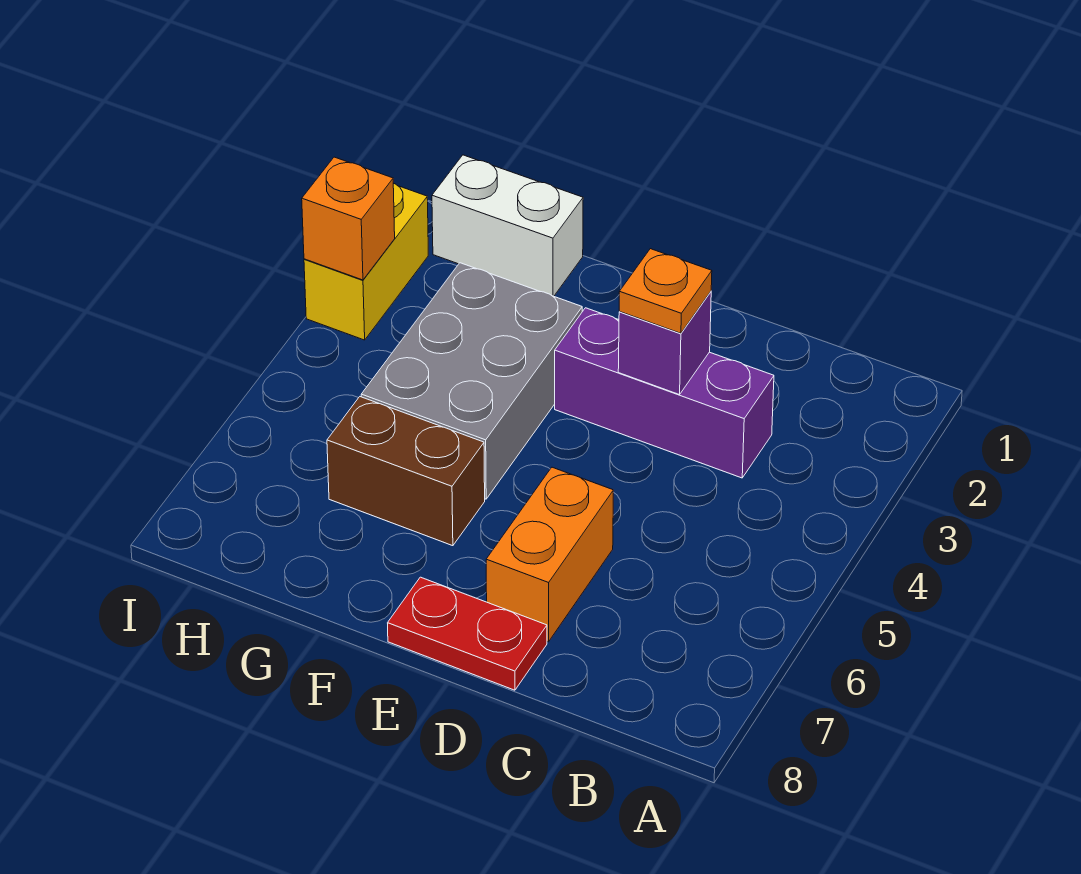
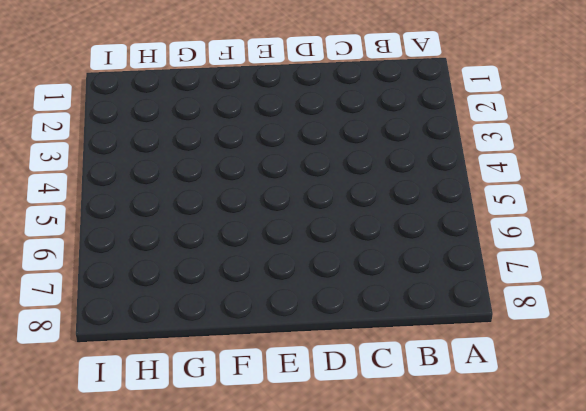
none -> purple 1x3 brick [555,308,774,478]
none -> orange 1x2 brick [486,467,613,642]

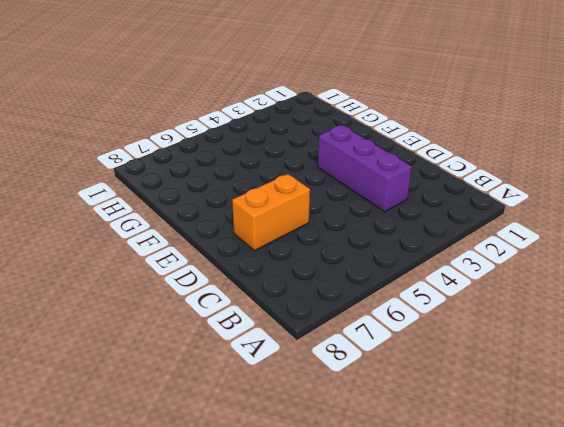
none -> red 1x2 plate [388,577,547,690]
none -> grey 2x3 brick [361,263,582,499]

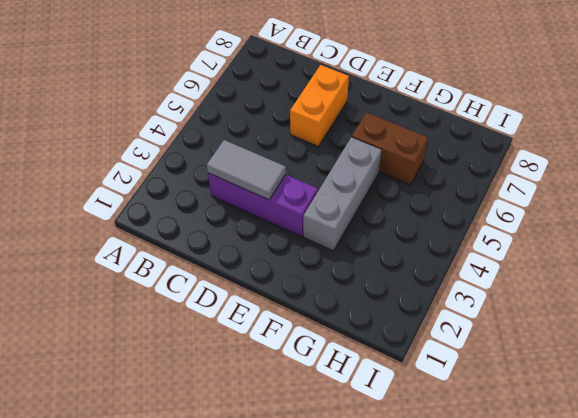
grey 1x2 tile [207,140,286,200] -> purple 1x1 brick [618,292,711,395]
grey 1x3 brick [303,137,382,251] -> grey 2x3 brick [361,263,582,499]
none -> red 1x2 plate [388,577,547,690]
none -> white 1x2 brick [432,155,583,296]

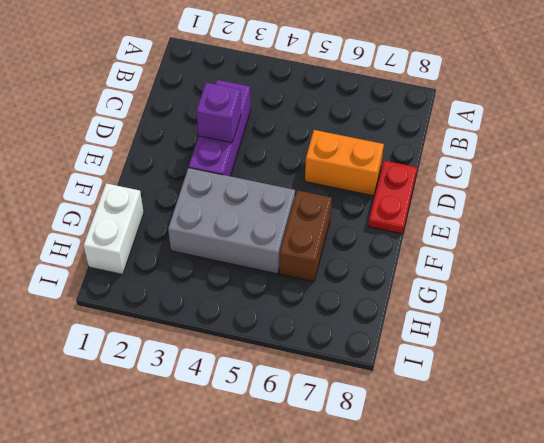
none -> yellow 1x2 brick [304,183,428,340]
none -> orange 1x1 brick [302,157,395,280]

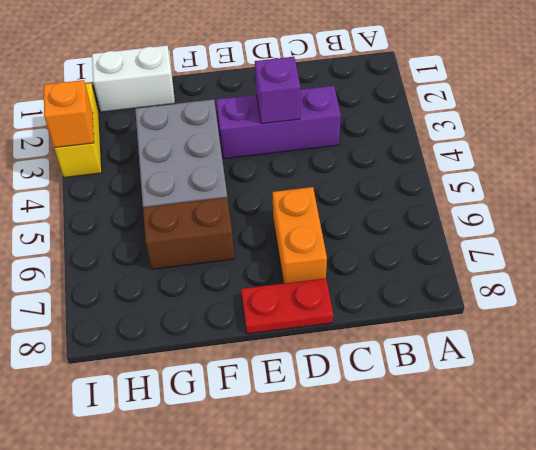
none -> orange 1x1 plate [619,249,712,333]

